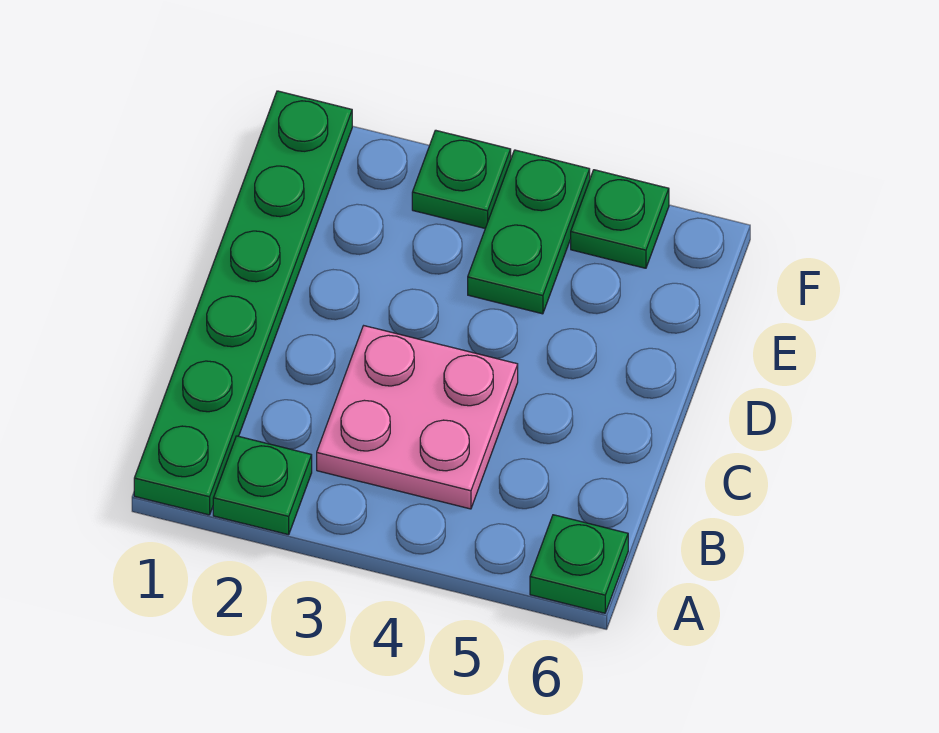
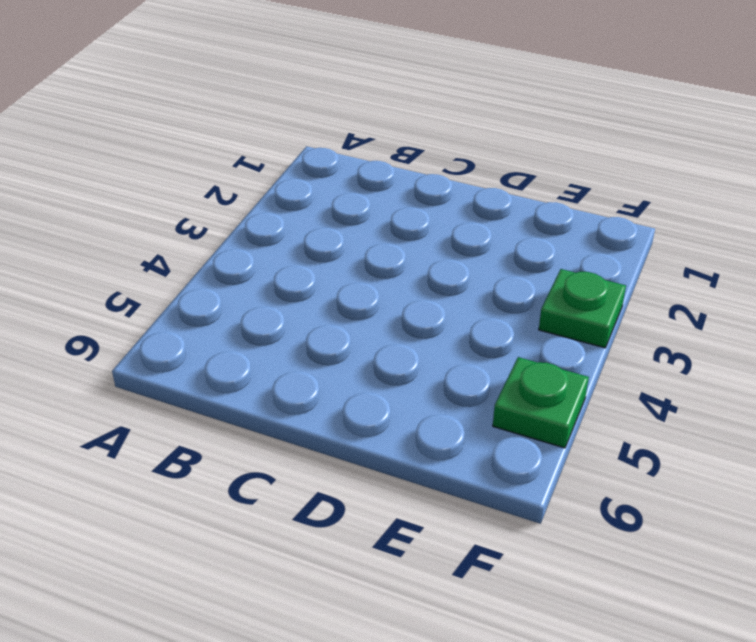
none -> green 1x6 plate [134,91,352,515]
none -> green 1x1 plate [213,436,312,535]

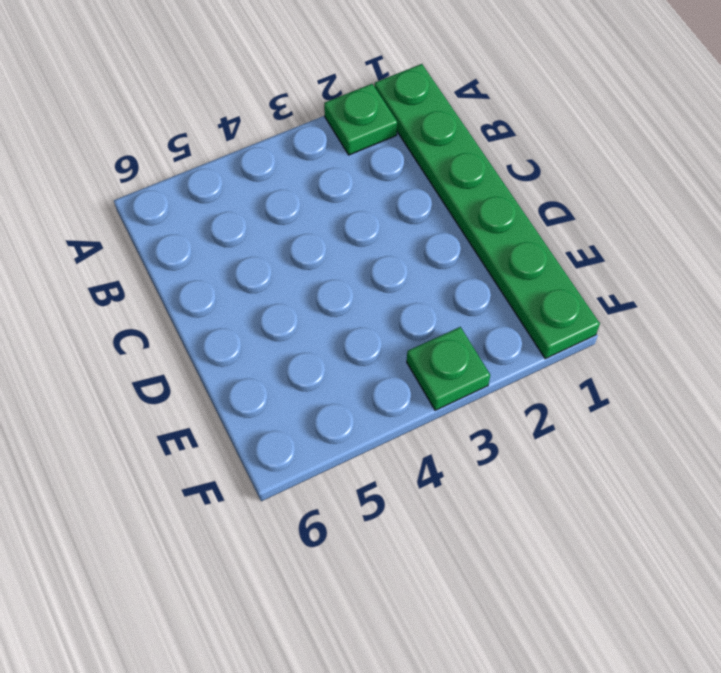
none -> green 1x1 plate [530,515,628,613]
none -> pink 2x2 plate [317,326,518,509]

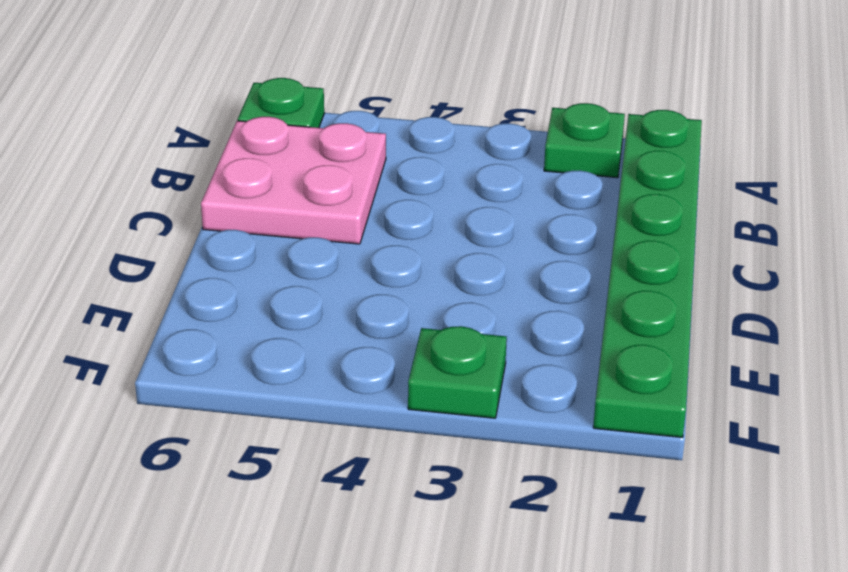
pink 2x2 plate [201,117,386,244] -> pink 2x2 plate moved to [317,326,518,509]
none -> green 1x2 plate [468,150,590,314]
none -> green 1x1 plate [571,170,669,268]

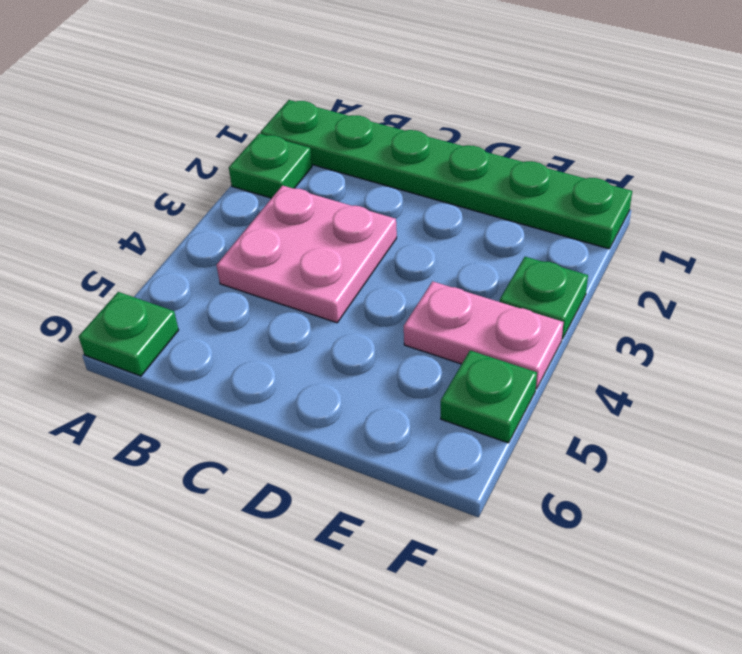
pink 1x2 plate [404,281,563,389] -> green 1x2 plate [468,150,590,314]

